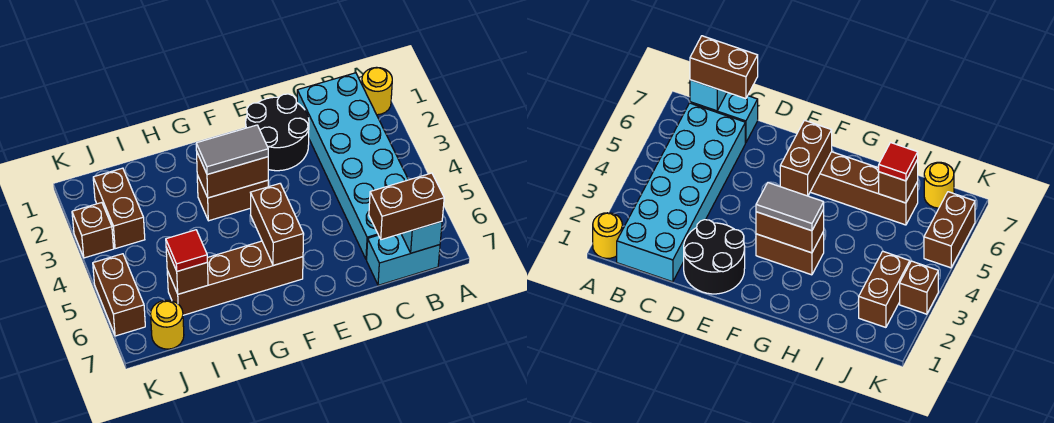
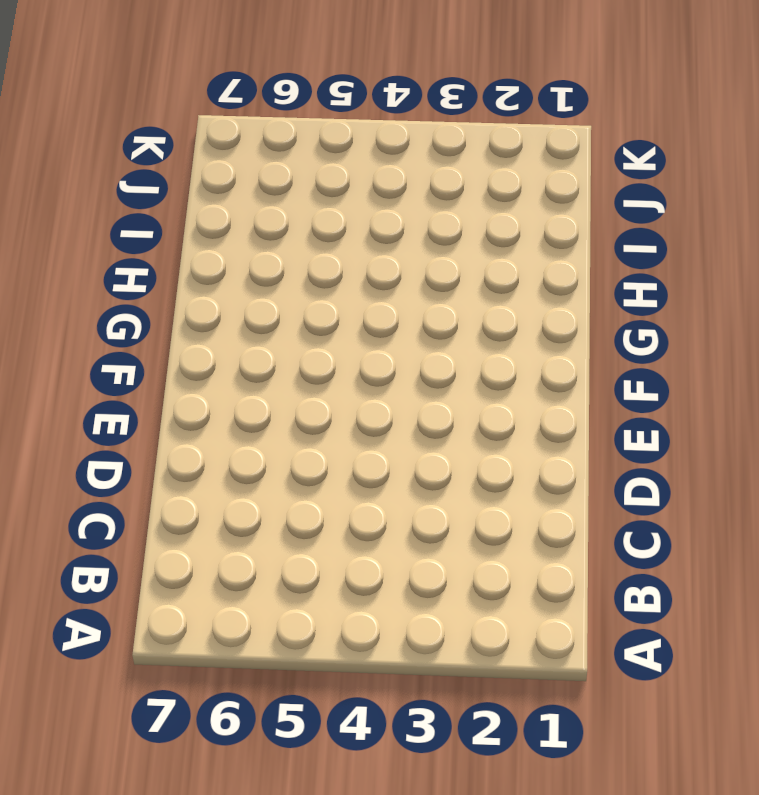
none -> yellow 1x1 round brick [362,67,392,115]
none -> cyan 2x6 brick [297,73,408,260]
none -> cyan 1x2 brick [367,234,440,285]

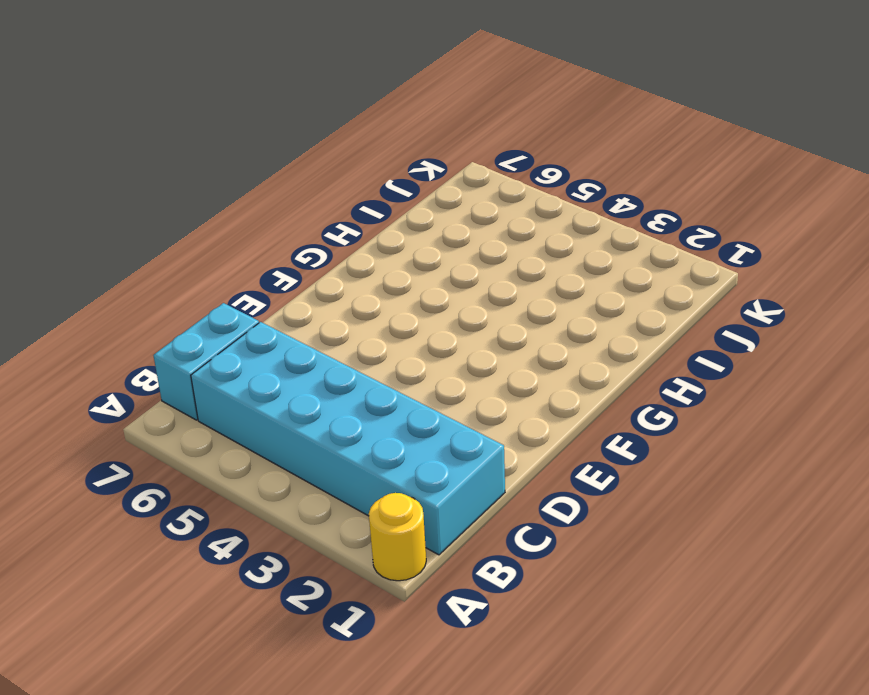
none -> black 2x2 round brick [246,94,309,171]
none -> brown 1x2 brick [197,175,268,221]
none -> brown 1x4 brick [167,241,303,315]

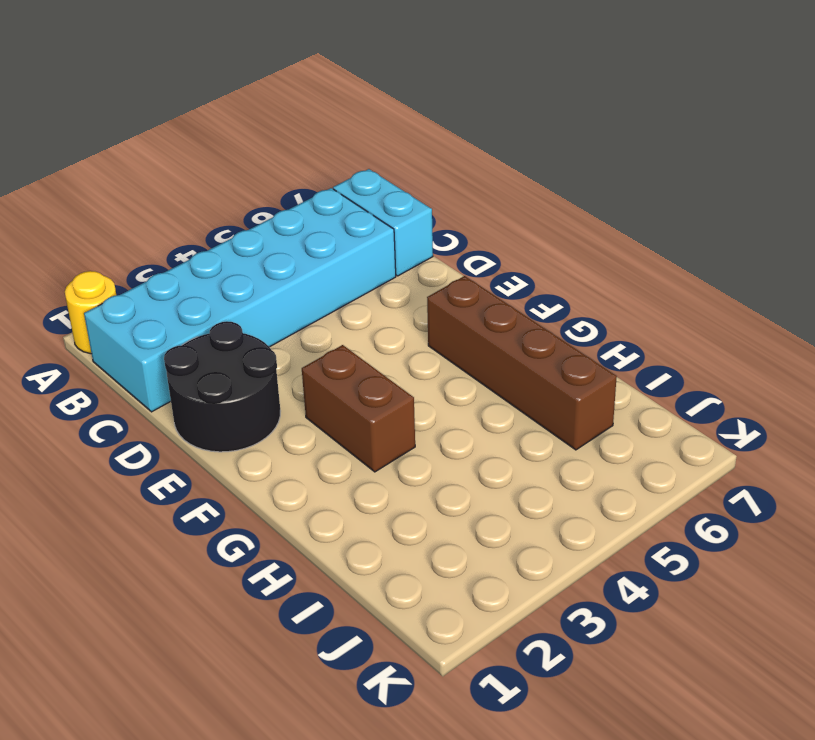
none -> brown 1x2 brick [93,168,145,249]
none -> yellow 1x1 round brick [151,300,184,349]
none -> brown 1x1 brick [72,203,114,258]

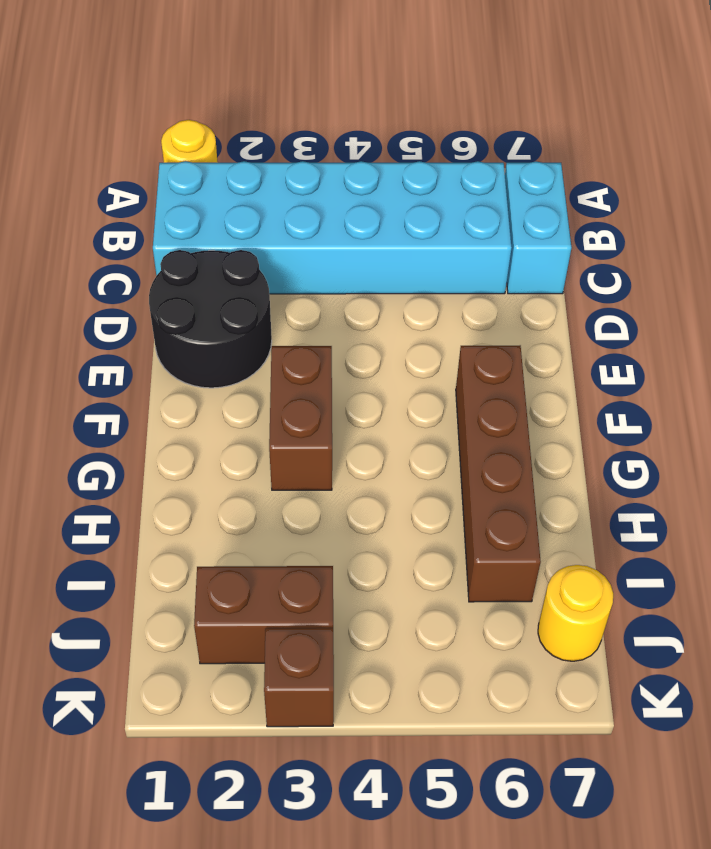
none -> brown 1x2 brick [93,254,145,336]
none -> cyan 1x1 brick [402,221,442,253]
none -> brown 1x2 brick [197,153,268,198]

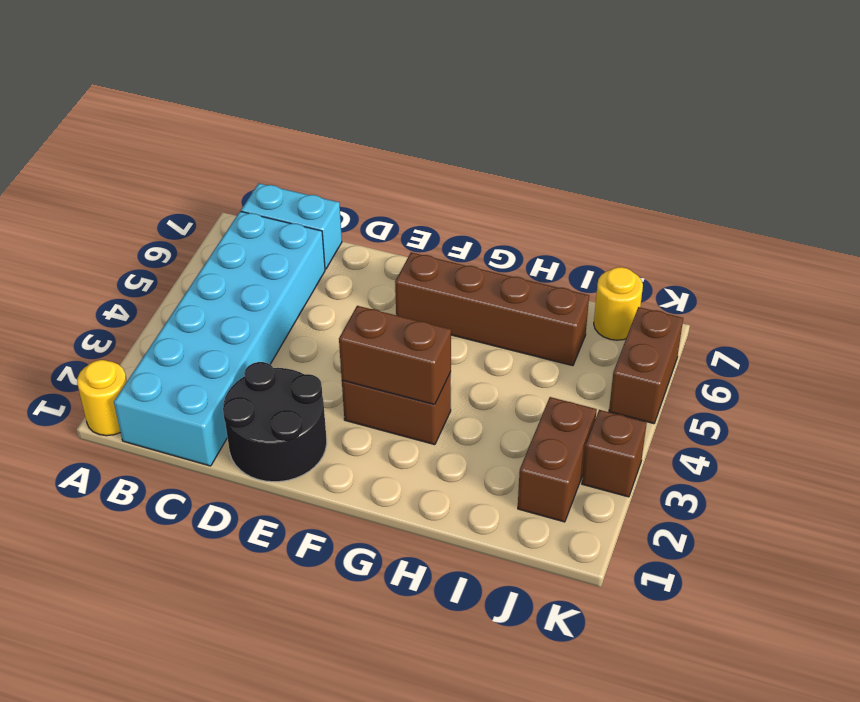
none -> cyan 1x1 brick [402,221,442,253]
none -> brown 1x2 brick [250,184,304,266]
none -> brown 1x1 brick [166,248,208,294]

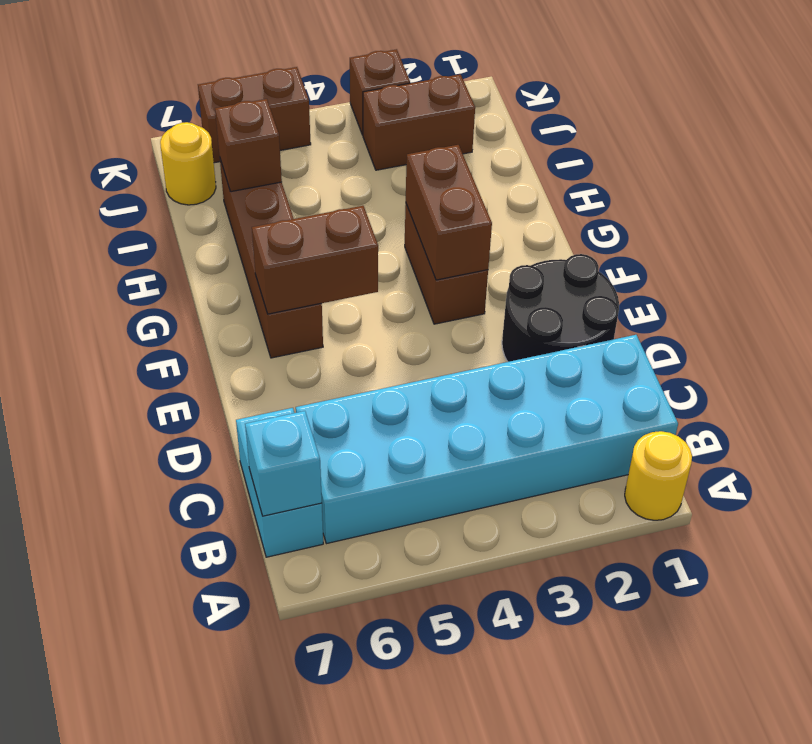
none -> brown 1x2 brick [369,173,444,240]
none -> grey 1x2 tile [196,125,268,175]
none -> red 1x1 tile [166,230,207,271]

